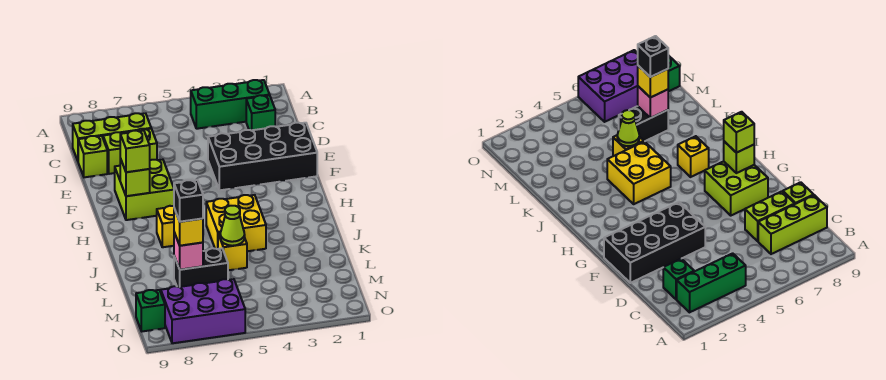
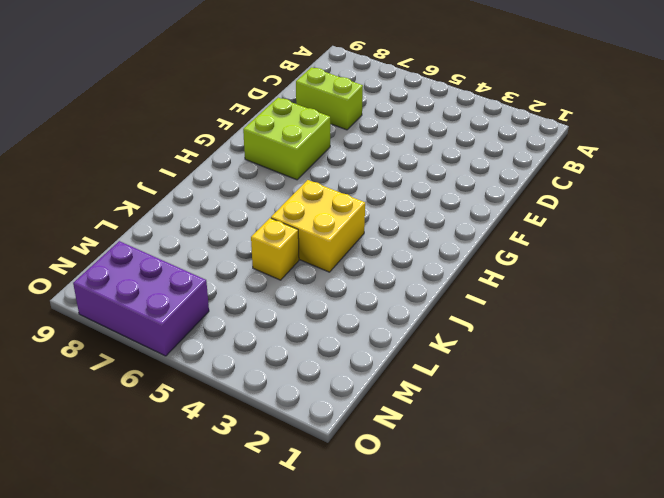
none -> green 1x3 brick [191,80,269,129]
none -> green 1x1 brick [246,95,275,130]
none -> lime 1x3 brick [73,113,151,161]

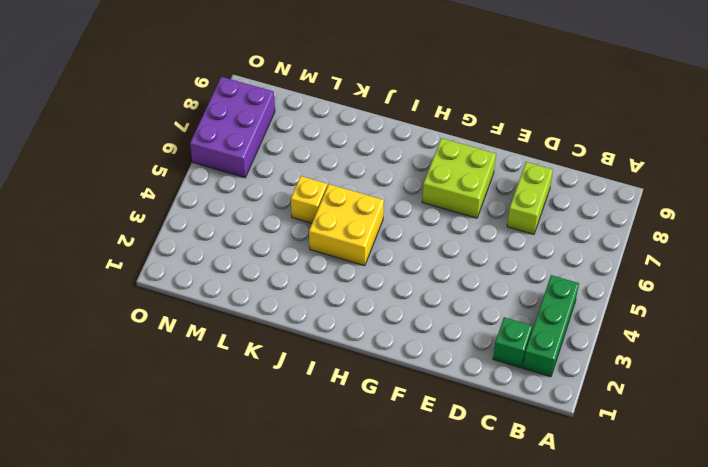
none -> lime 1x3 brick [73,113,151,161]
none -> lime 1x1 brick [78,136,107,177]
none -> black 2x4 brick [208,123,317,190]

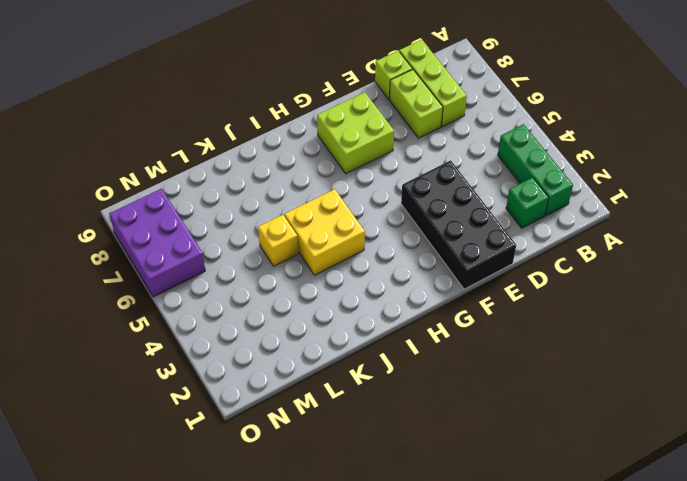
none -> yellow 1x1 brick [157,206,174,247]
none -> black 1x2 brick [174,248,228,287]
none -> green 1x1 brick [136,290,165,331]

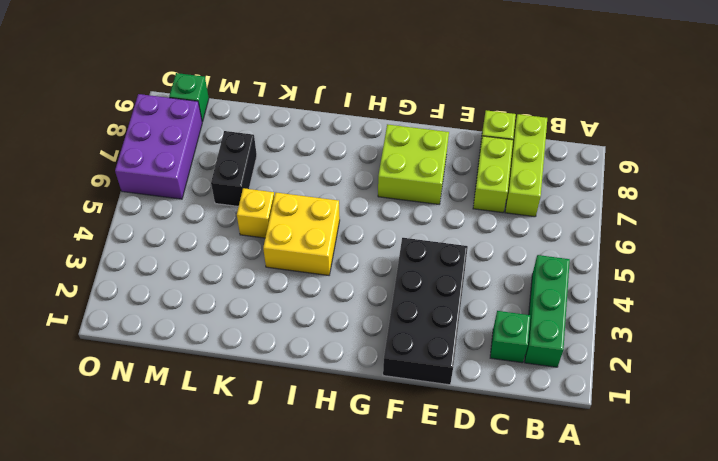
none -> yellow 1x1 brick [157,206,174,247]
none -> lime 1x1 brick [120,158,150,196]
none -> lime 1x1 cone [220,206,245,246]

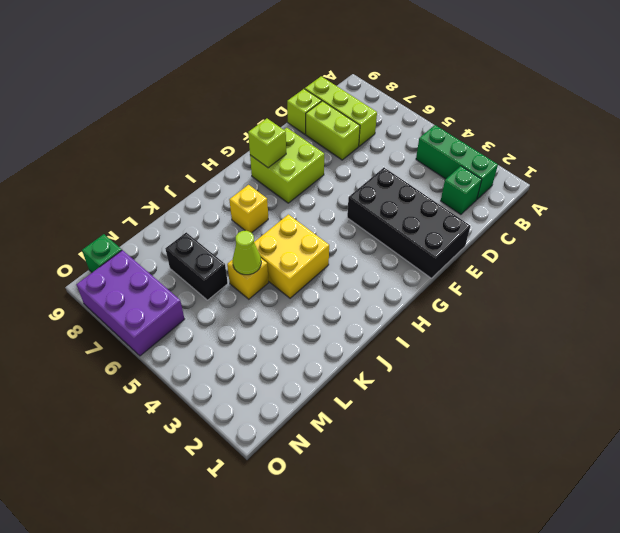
none -> pink 1x1 brick [174,233,203,270]
none -> lime 1x1 brick [120,131,150,172]
none -> yellow 1x1 brick [174,209,203,246]

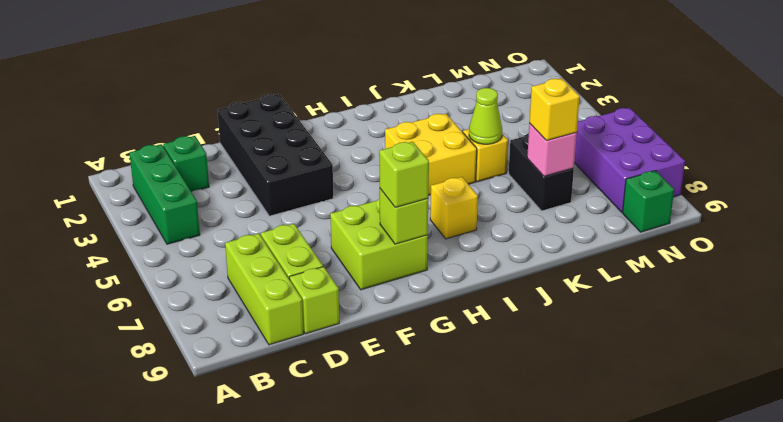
none -> black 1x1 brick [174,180,203,222]

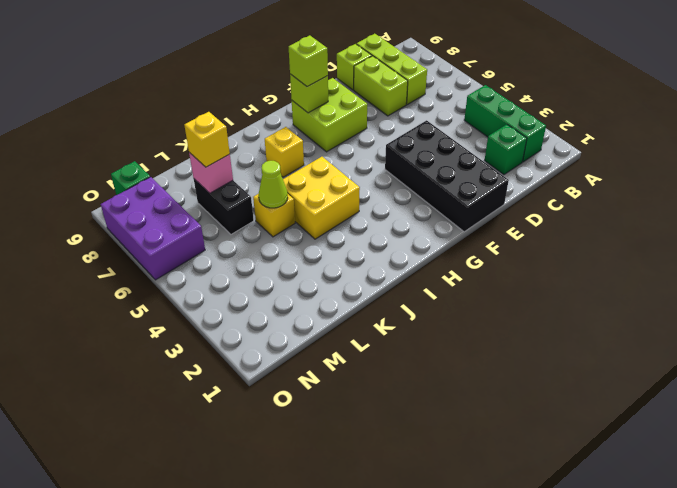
none -> black 1x1 brick [174,180,203,222]

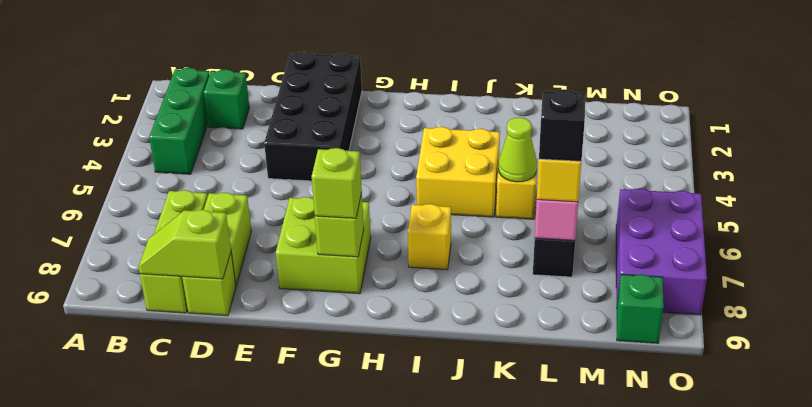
lime 1x2 slope [139,210,231,279] -> none

